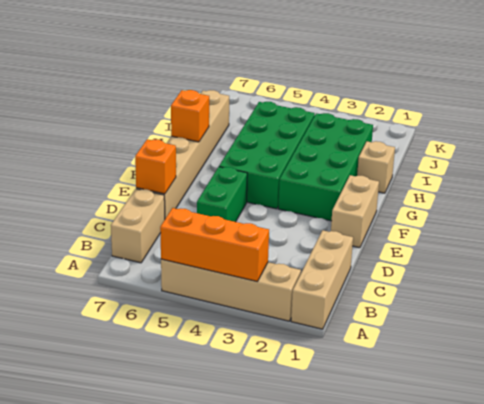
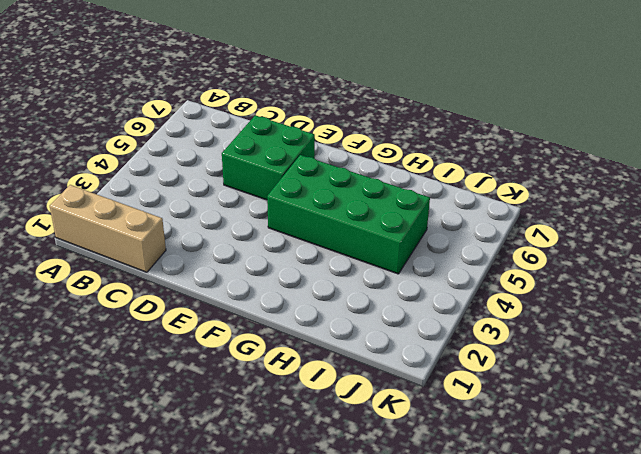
green 2x2 brick [222,115,315,200] -> green 1x2 brick [197,167,247,222]
none -> tan 1x4 brick [161,259,301,321]
none -> tan 1x2 brick [111,189,165,263]
none -> tan 1x6 brick [136,90,229,218]

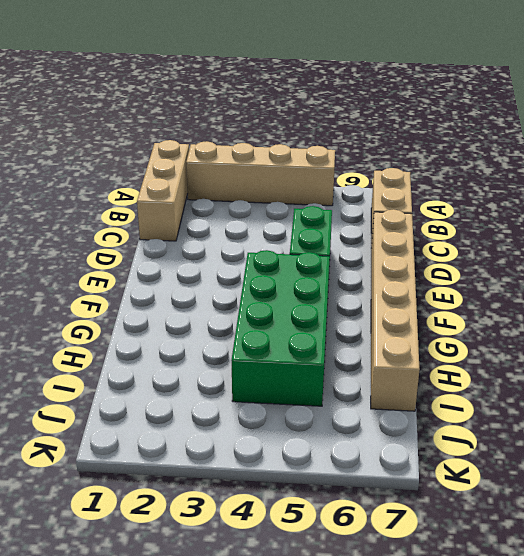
none -> tan 1x2 brick [331,175,379,248]
none -> green 2x4 brick [278,113,373,221]
none -> tan 1x1 brick [357,141,395,193]

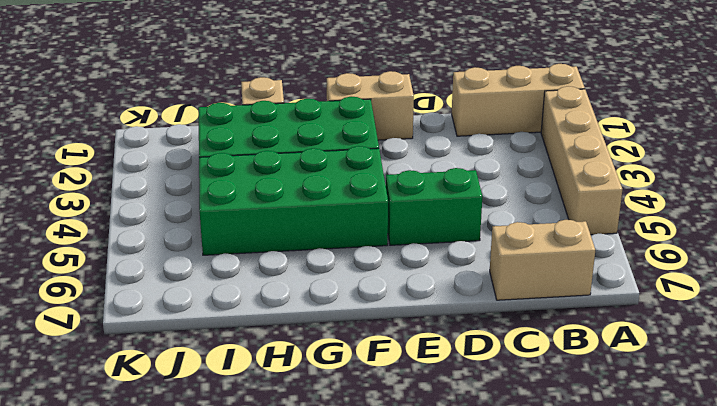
none -> tan 1x6 brick [136,90,229,218]
none -> orange 1x3 brick [160,208,269,281]
none -> orange 1x1 brick [135,139,176,194]

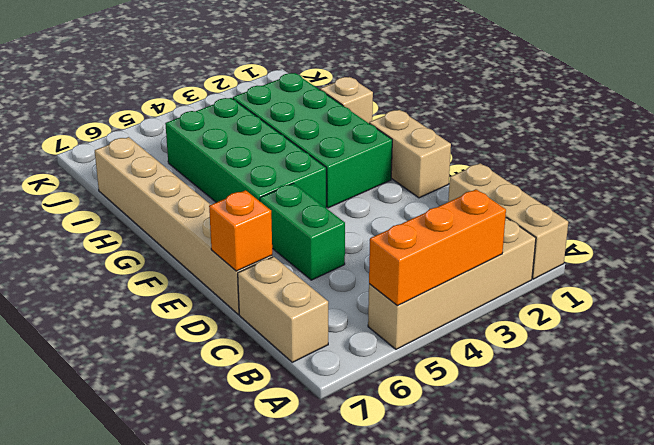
none -> orange 1x1 brick [171,90,209,142]

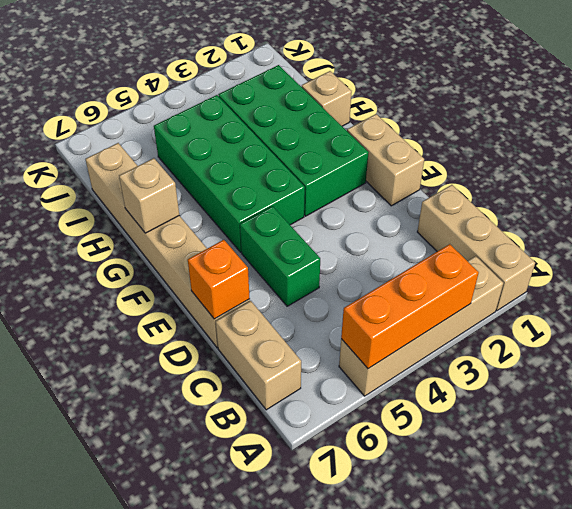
tan 1x1 brick [119,158,179,233] -> orange 1x1 brick [171,90,209,142]

